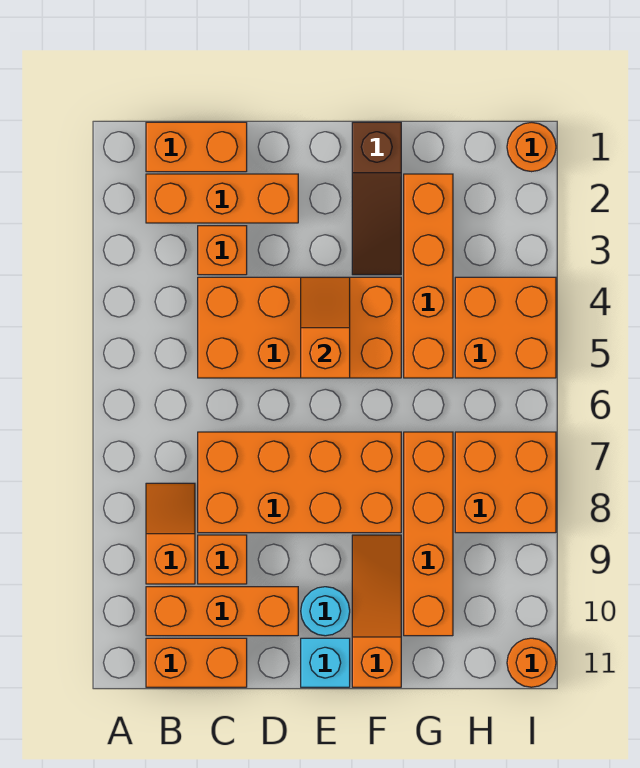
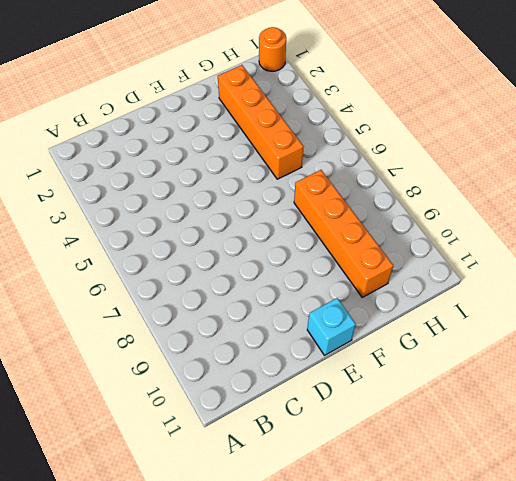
none -> orange 1x2 brick [146,122,247,172]
none -> orange 1x3 brick [146,174,298,223]
none -> orange 1x2 slope [146,483,195,584]

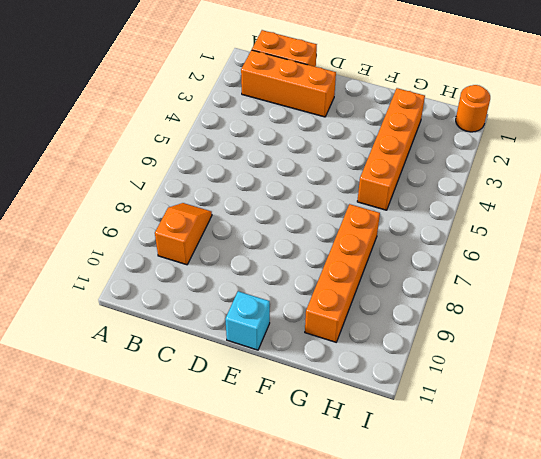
none -> orange 1x3 brick [146,587,298,636]
none -> orange 1x2 brick [146,638,247,687]
none -> orange 1x1 brick [198,226,247,275]

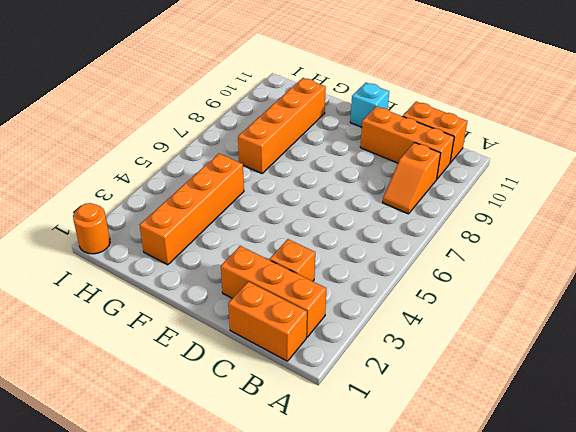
none -> orange 2x4 brick [198,277,401,378]
none -> orange 2x4 brick [198,432,401,533]
none -> orange 1x1 brick [198,535,247,584]

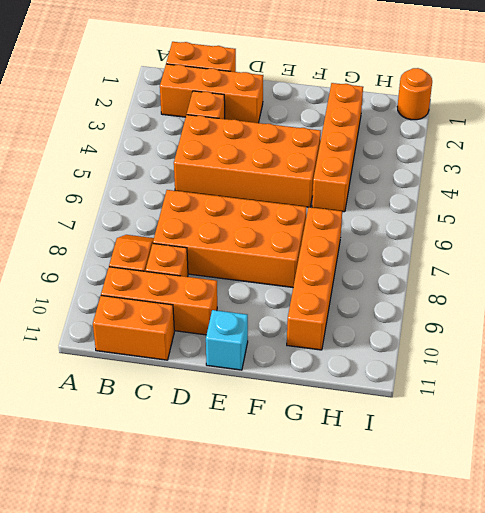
none -> cyan 1x1 round brick [301,587,350,636]
none -> brown 1x3 slope [352,122,401,275]
none -> orange 1x3 slope [352,535,401,687]

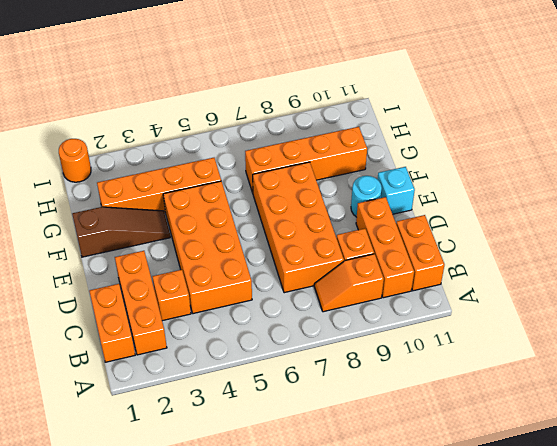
none -> orange 1x3 slope [352,535,401,687]
none -> orange 2x2 brick [455,277,556,378]
none -> orange 2x2 brick [455,432,556,533]

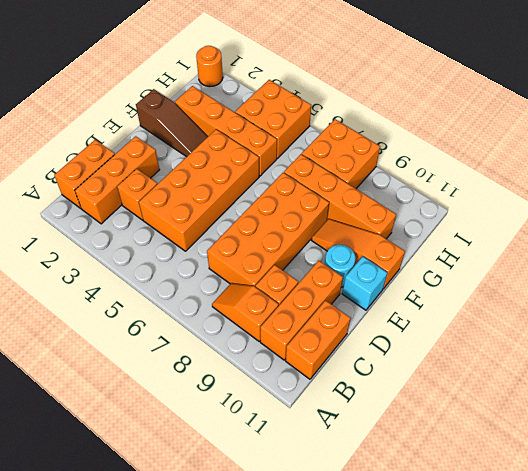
none -> orange 1x1 round brick [507,638,556,687]
none -> orange 1x2 slope [301,277,350,378]

